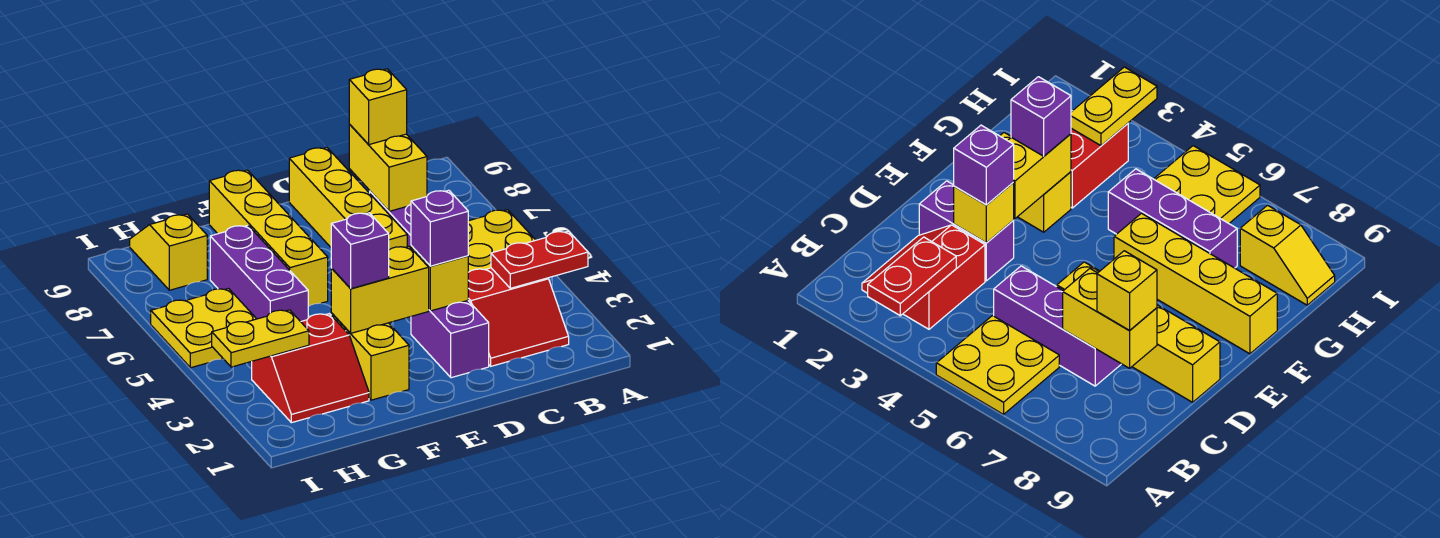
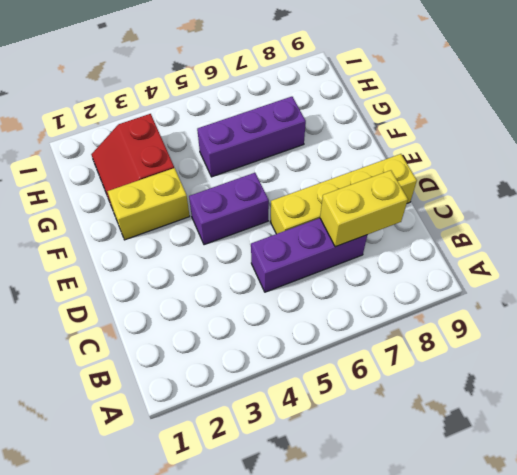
purple 1x2 brick [189,173,269,245] -> purple 1x2 brick moved to [411,301,489,378]
none -> yellow 2x2 plate [468,210,535,272]
none -> red 2x2 slope [468,268,569,366]
none -> yellow 1x4 brick [209,170,328,307]

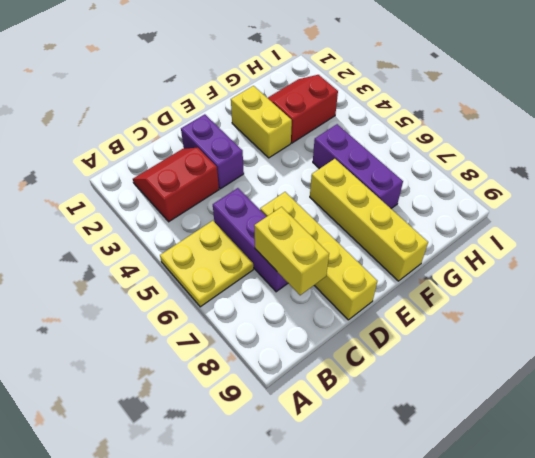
none -> yellow 2x2 plate [151,289,256,368]
none -> yellow 1x2 slope [130,214,207,290]
none -> red 1x2 plate [491,231,588,288]

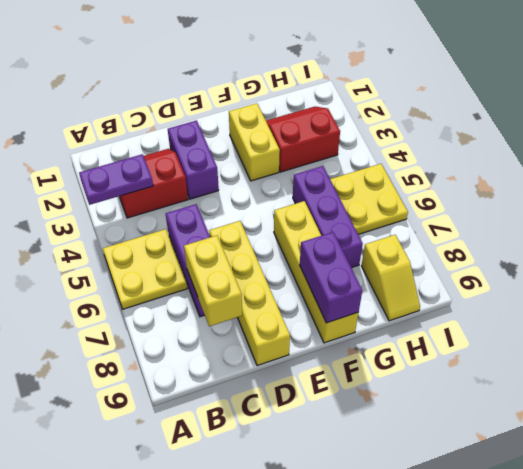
purple 1x2 plate [79,154,153,205] -> red 1x2 plate [491,231,588,288]
purple 1x2 brick [300,232,362,323] -> none
none -> yellow 1x1 brick [411,246,468,311]
none -> yellow 1x2 brick [331,246,429,333]
none -> yellow 1x2 plate [212,310,309,367]

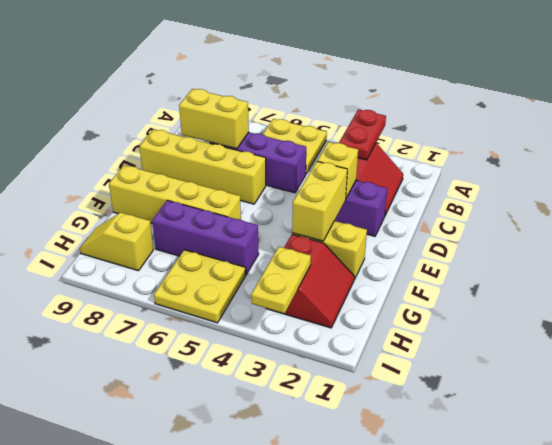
none -> yellow 1x1 brick [349,69,407,145]
none -> purple 1x1 brick [411,190,468,266]
none -> purple 1x1 brick [331,213,389,289]

